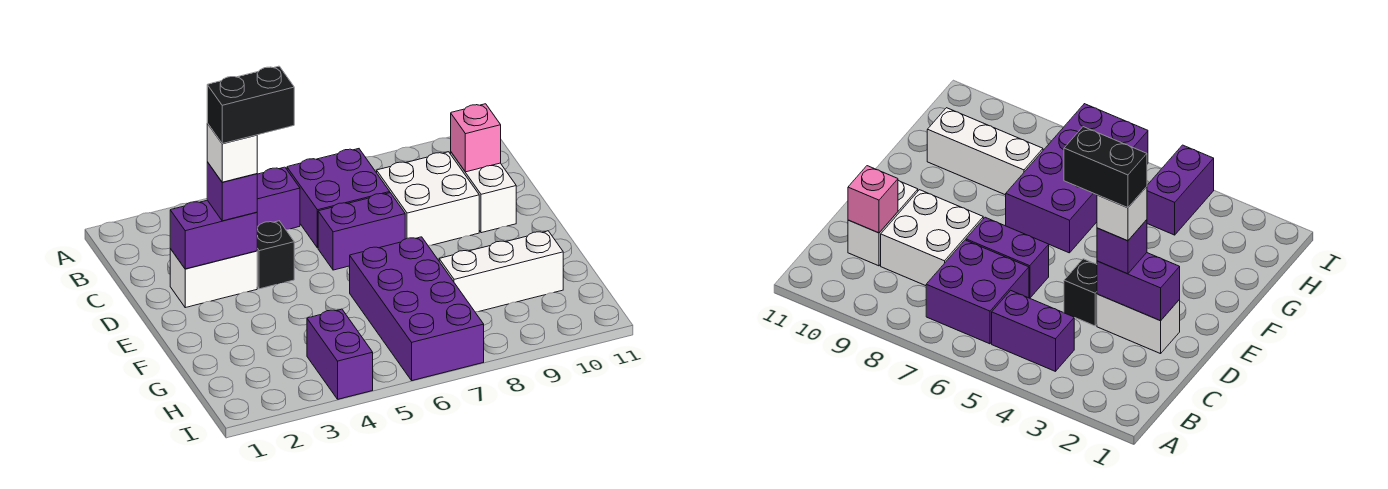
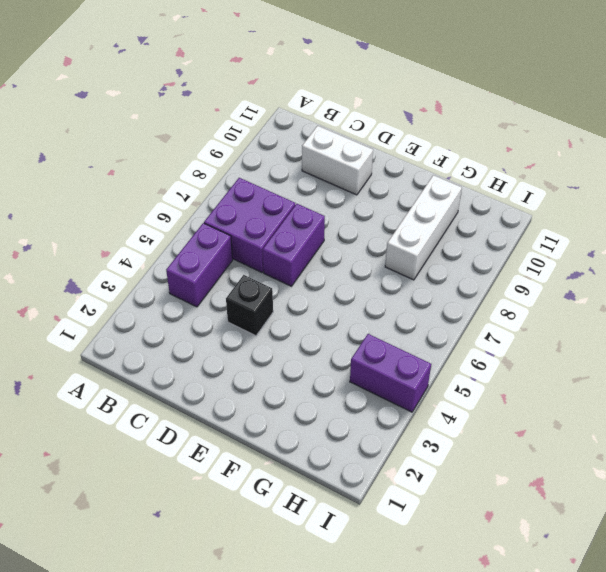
none -> white 2x2 brick [377,152,479,246]
none -> white 1x2 brick [170,249,257,308]
none -> purple 2x4 brick [350,237,484,381]

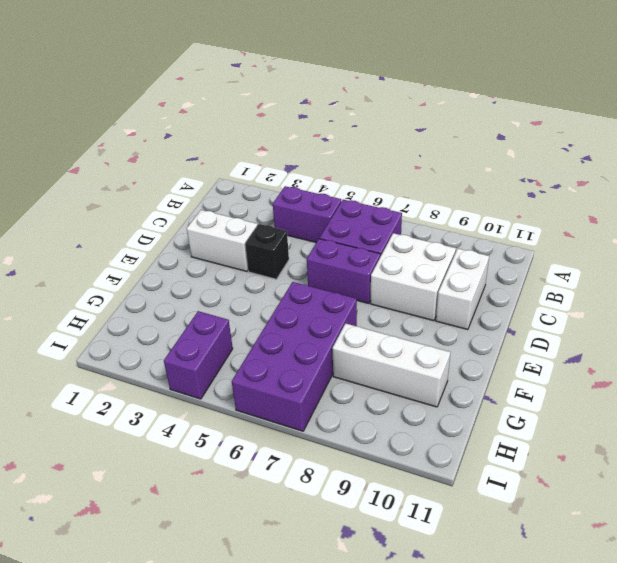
none -> pink 1x1 brick [451,104,501,172]
none -> purple 1x2 brick [170,200,257,269]
none -> purple 1x1 brick [207,162,257,221]

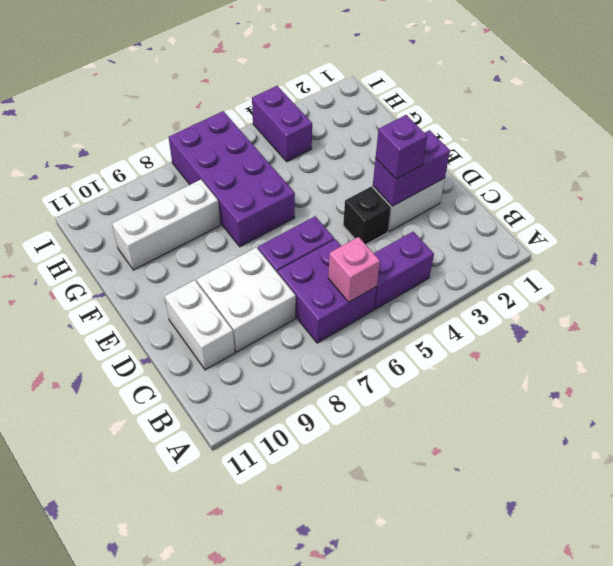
pink 1x1 brick [328,237,380,302] -> pink 1x1 brick moved to [451,104,501,172]
none -> white 1x1 brick [207,123,257,182]
none -> black 1x2 brick [207,66,294,144]

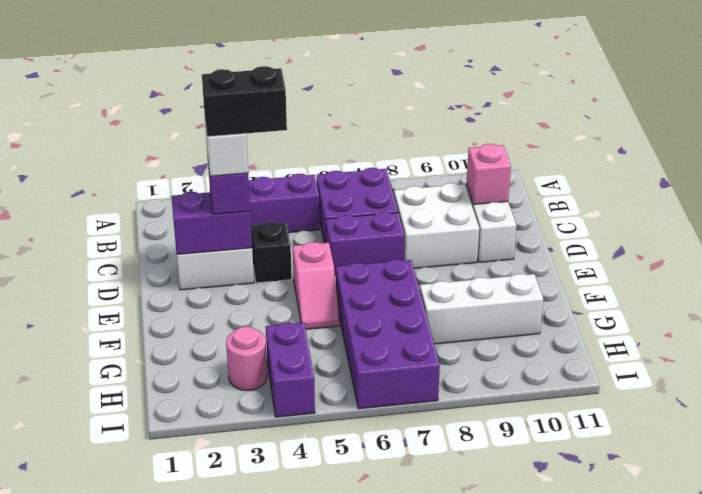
pink 1x2 slope [293,242,339,329] -> none
pink 1x1 round brick [226,326,267,390] -> none

